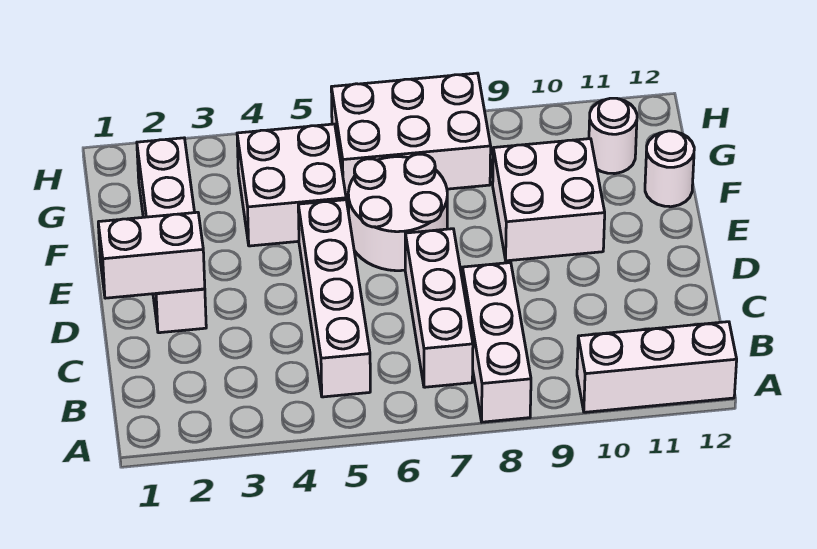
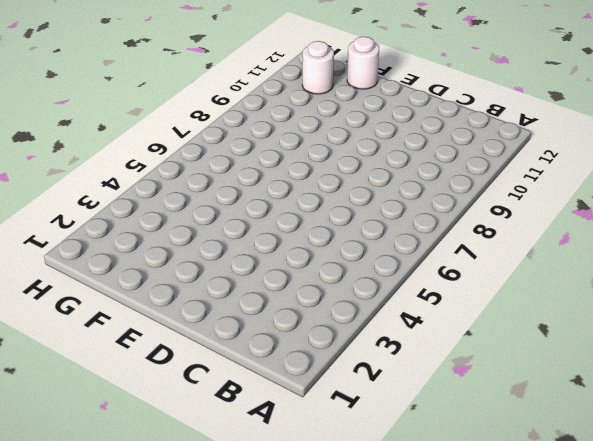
none -> white 1x3 brick [462,263,531,422]
none -> white 1x3 brick [577,322,737,412]
none -> white 1x4 brick [298,200,370,397]

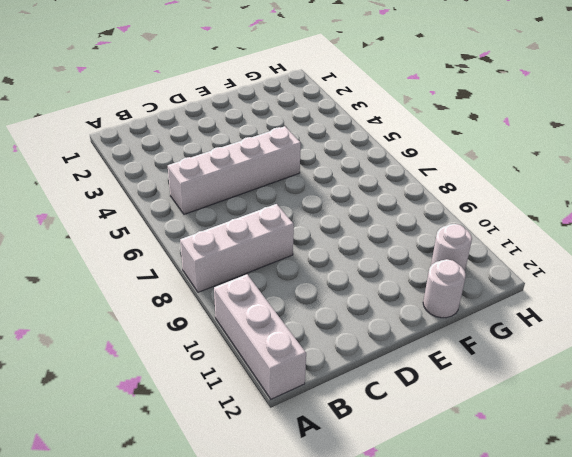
none -> white 1x3 brick [405,229,473,387]
none -> white 1x4 brick [137,138,206,333]
none -> white 2x2 round brick [348,154,447,271]

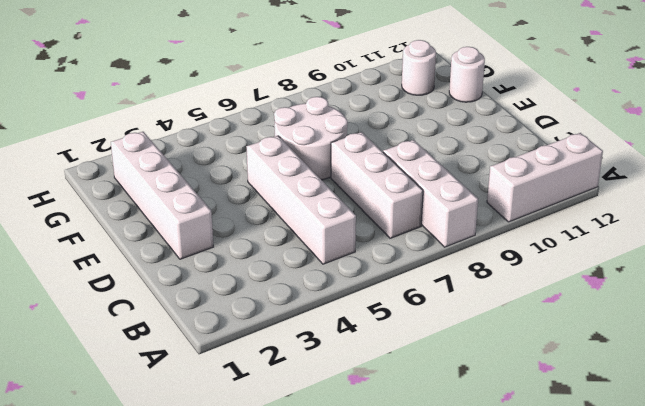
none -> white 2x2 brick [493,139,605,261]
none -> white 2x2 brick [237,124,346,246]
none -> white 2x3 brick [331,73,491,198]

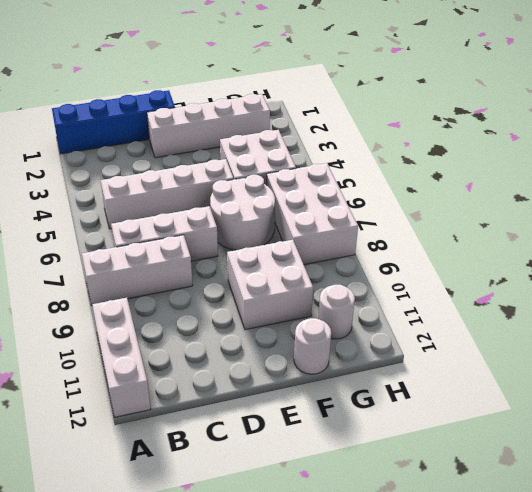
blue 1x4 brick [52,90,175,154] -> none
none -> white 1x2 brick [98,212,205,298]

